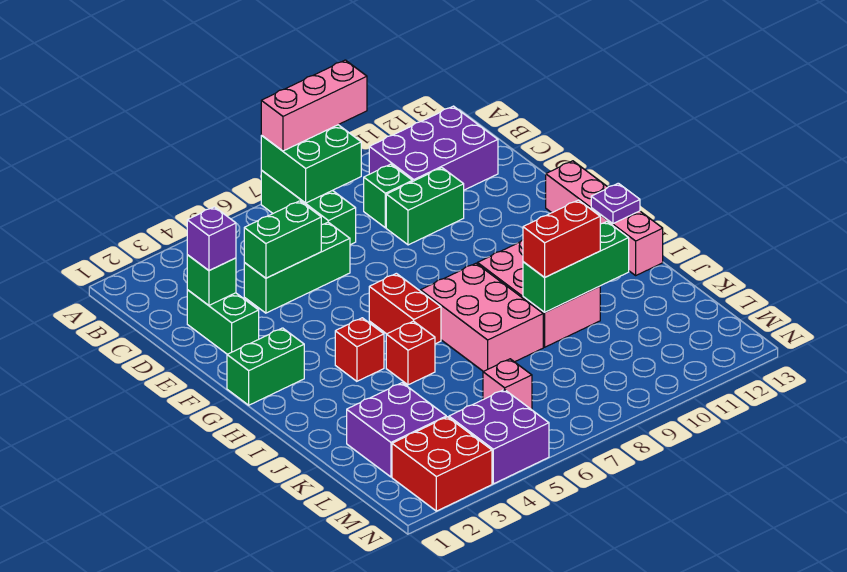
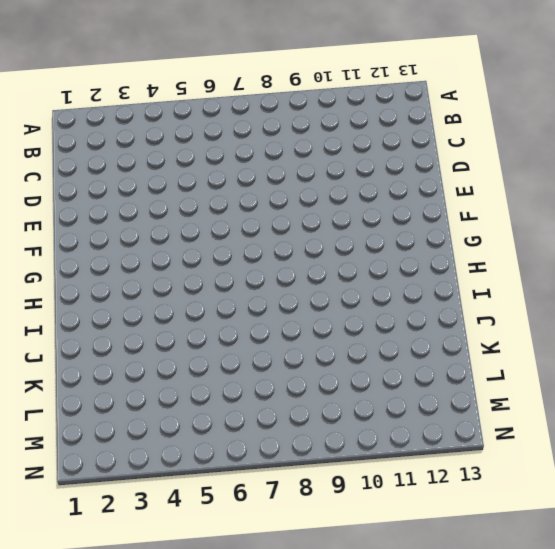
none -> green 1x3 brick [261,171,356,245]
none -> purple 2x3 brick [369,106,498,190]
none -> green 1x1 brick [364,164,412,228]

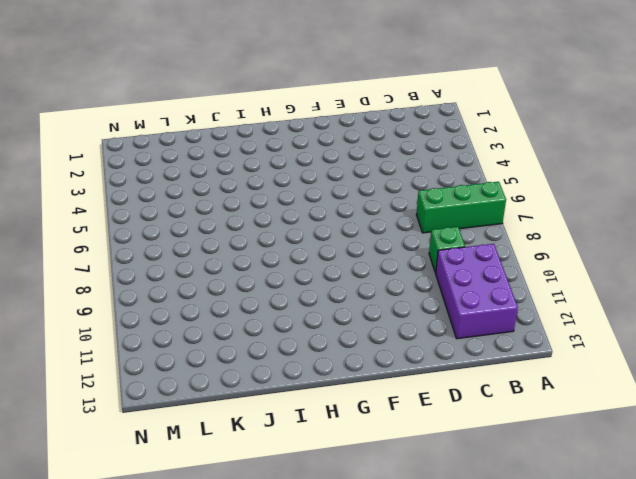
none -> green 1x2 brick [187,290,259,354]
none -> green 1x3 brick [244,222,350,313]
none -> green 1x2 brick [386,168,464,245]

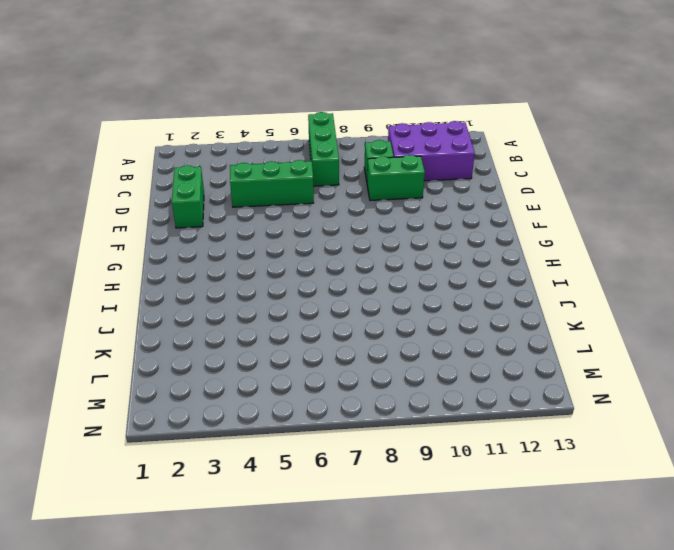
none -> pink 1x4 brick [546,161,663,275]
none -> green 1x2 brick [227,328,304,405]
none -> red 1x2 brick [369,273,441,344]

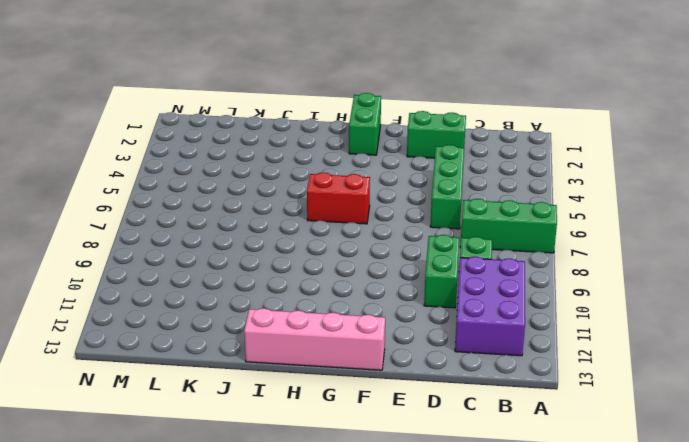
none -> red 1x1 brick [335,318,384,381]
none -> pink 2x3 brick [421,263,543,372]
none -> pink 2x3 brick [477,240,600,347]

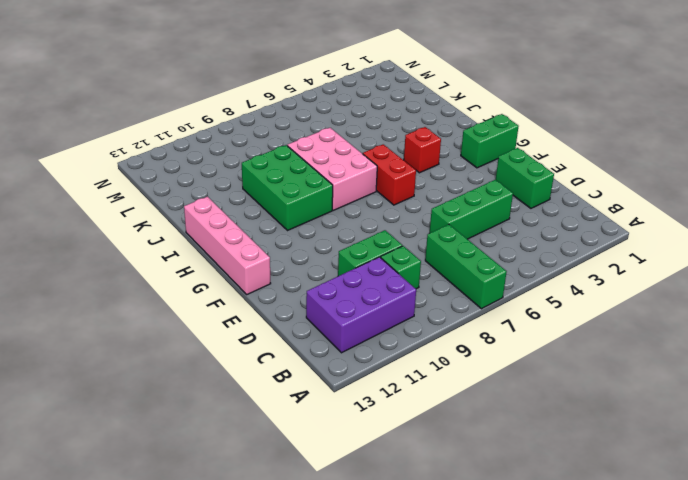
green 2x3 brick [242,145,333,230] -> pink 2x3 brick [477,240,600,347]
none -> red 1x1 brick [386,321,435,385]
none -> purple 2x2 brick [347,383,446,477]
none -> pink 1x1 brick [483,359,532,410]

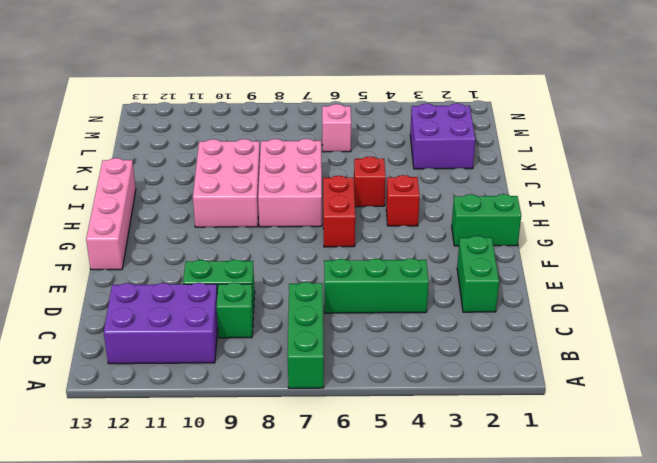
none -> red 2x2 brick [392,417,492,511]
none -> purple 2x2 brick [449,389,549,484]
none -> green 2x2 brick [261,125,361,203]

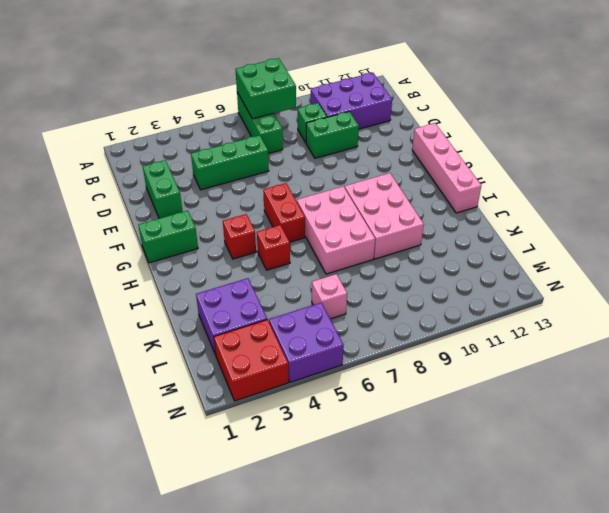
none -> green 1x1 brick [187,255,236,305]
none -> green 1x2 brick [244,201,321,278]
none -> purple 1x1 plate [591,183,640,224]

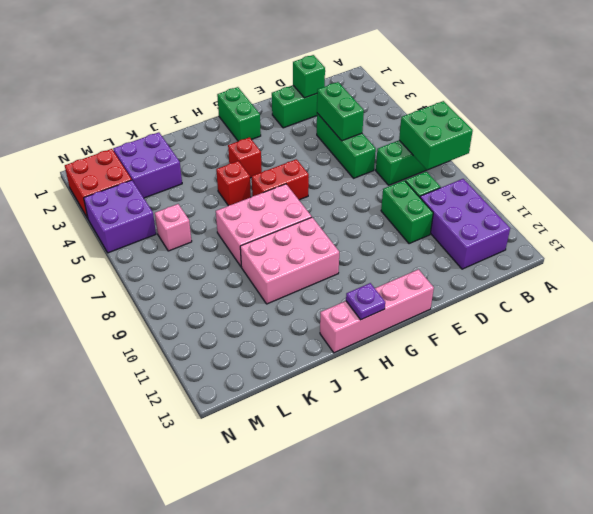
none -> green 1x3 brick [523,222,629,312]
none -> pink 1x3 brick [261,60,367,151]
none -> purple 1x1 brick [187,207,236,271]

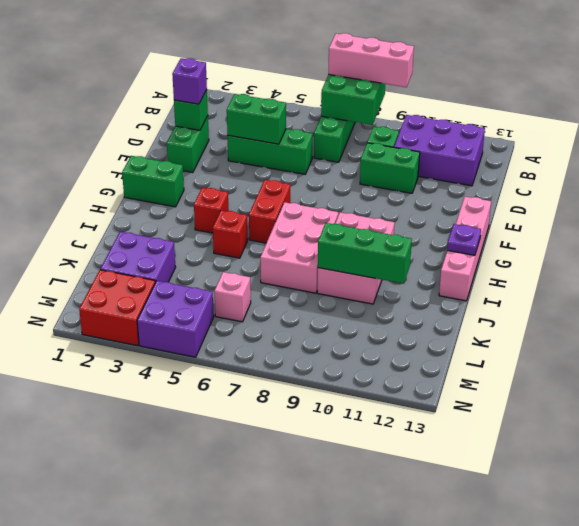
none -> red 1x2 brick [523,200,600,277]

